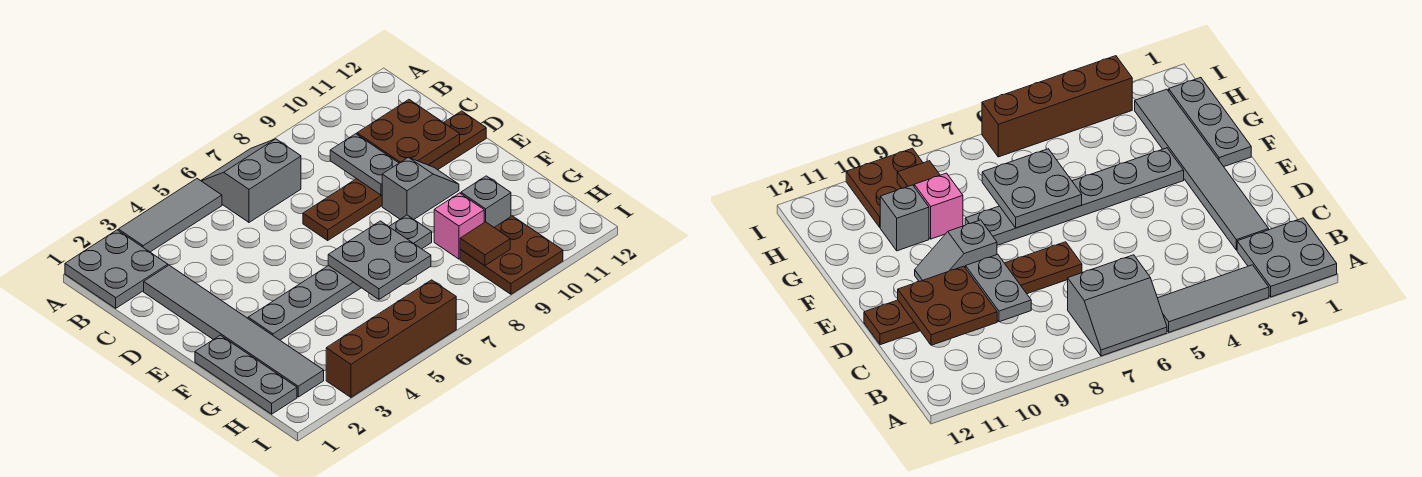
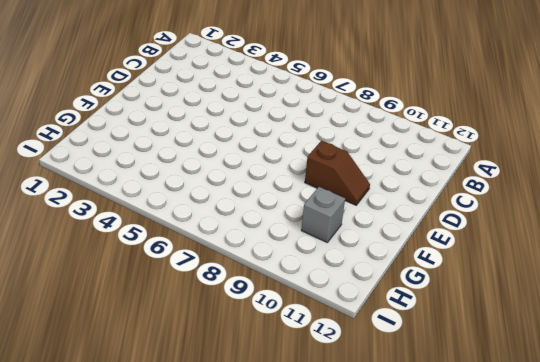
brown 1x2 slope [305,141,370,205] -> grey 1x2 slope [382,157,459,219]
none -> grey 2x2 plate [65,230,168,308]
none -> grey 1x3 tile [118,179,222,252]
none -> grey 2x2 slope [201,139,301,222]

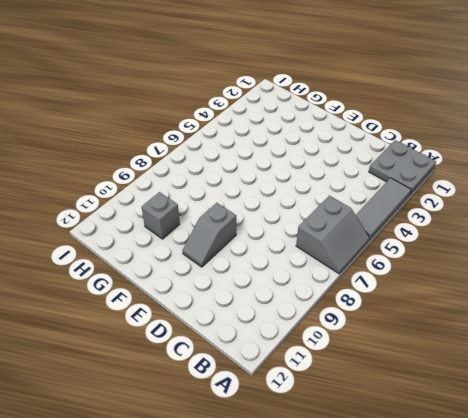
none -> grey 1x6 tile [144,265,324,397]
none -> brown 1x6 plate [303,111,486,240]
none -> grey 1x3 plate [195,335,297,414]

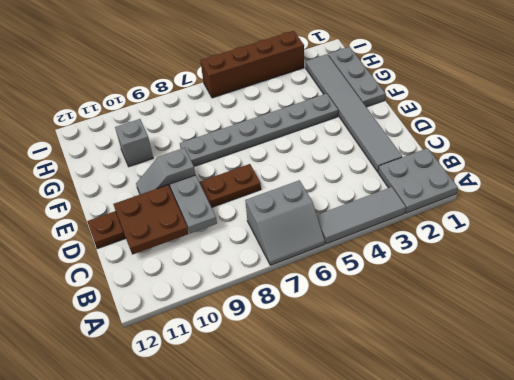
none -> pink 1x1 brick [434,193,484,259]
none -> brown 2x2 plate [460,216,563,294]
none -> grey 2x2 plate [328,221,431,299]

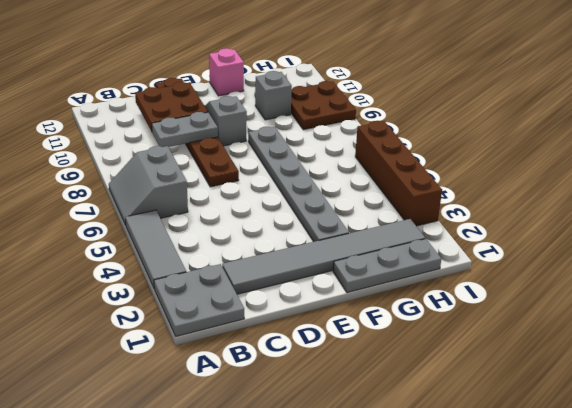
pink 1x1 brick [209,48,244,96] -> pink 1x1 brick moved to [434,193,484,259]
none -> grey 2x2 plate [328,221,431,299]
none -> brown 1x1 tile [460,222,510,266]

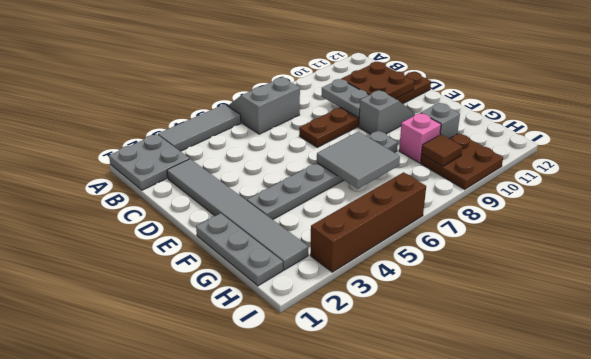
grey 2x2 tile [317,132,400,189] -> grey 2x2 plate [328,221,431,299]

